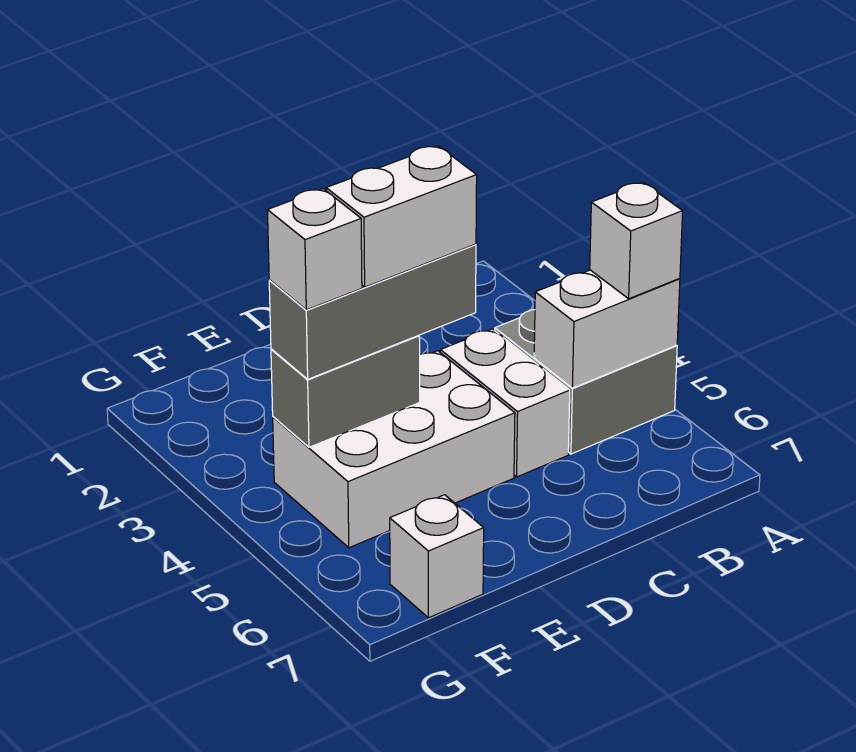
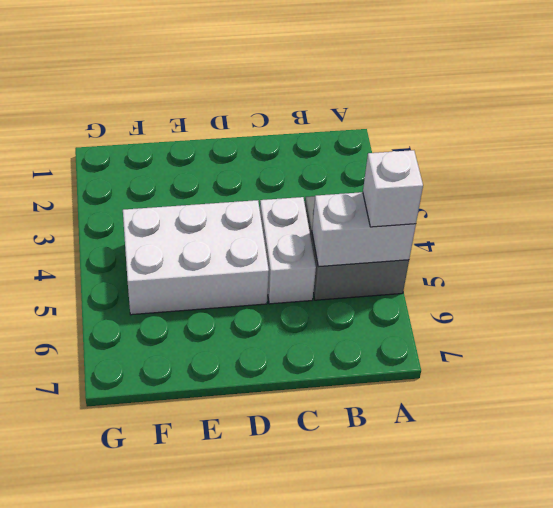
none -> white 1x1 brick [390,495,484,618]
none -> grey 1x2 brick [271,335,420,447]

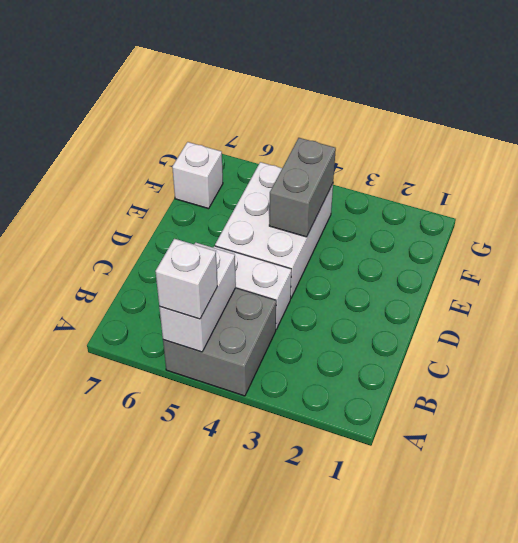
none -> grey 1x3 brick [269,244,476,379]
none -> white 1x2 brick [326,146,477,287]

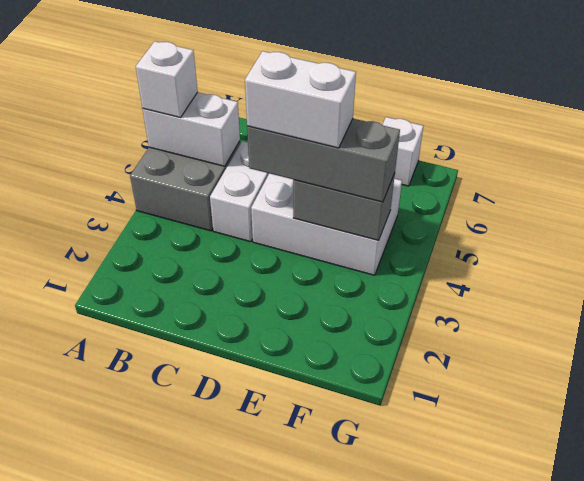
none -> white 1x1 brick [268,189,362,310]

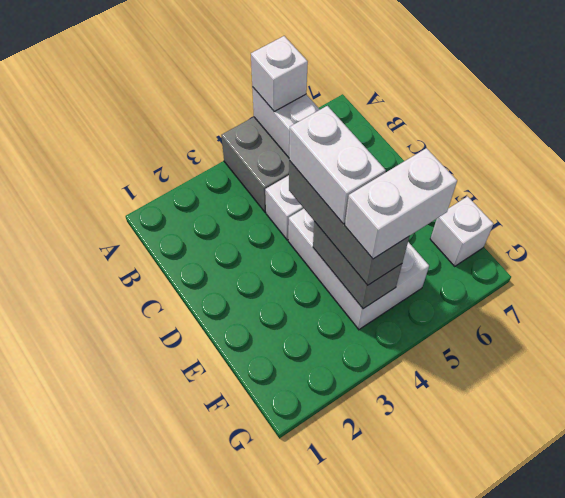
white 1x2 brick [345,148,457,259] -> white 1x1 brick [268,189,362,310]

